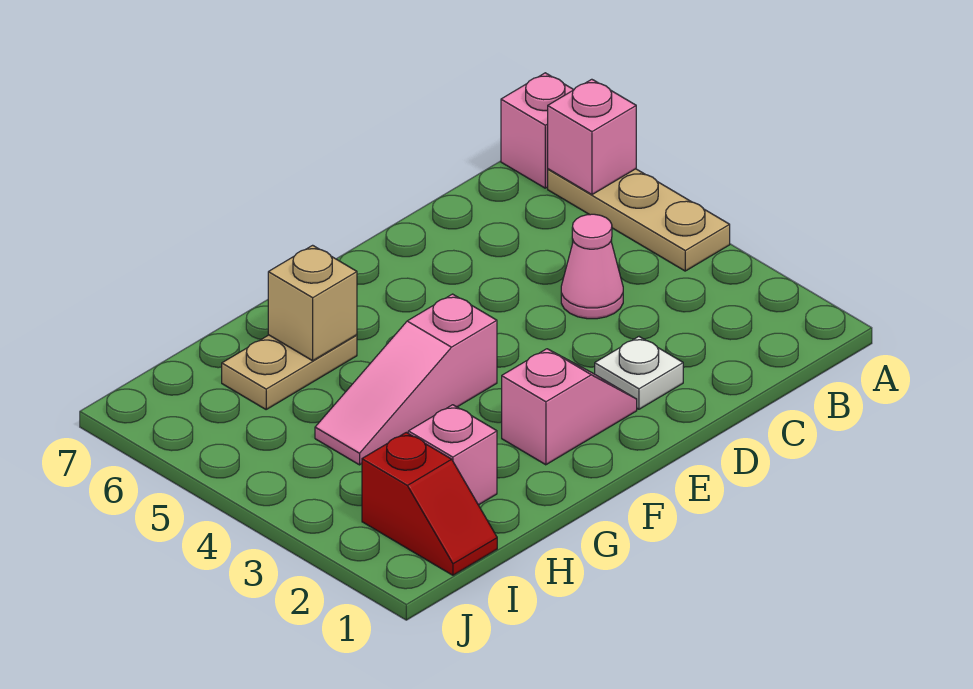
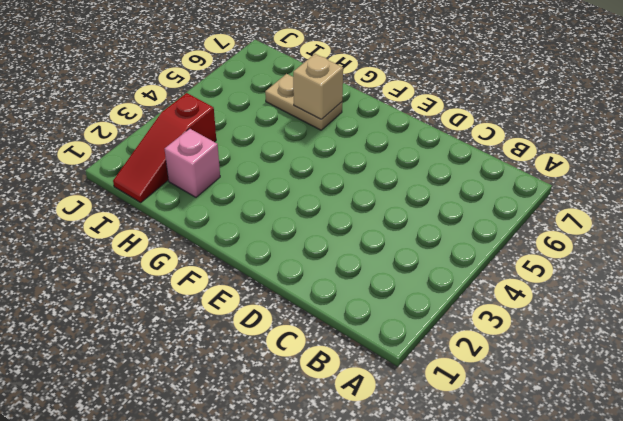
red 1x3 slope [113,93,216,202] -> red 1x2 slope [362,432,497,575]
none -> tan 1x3 plate [548,169,730,271]
none -> pink 1x1 brick [501,73,574,188]

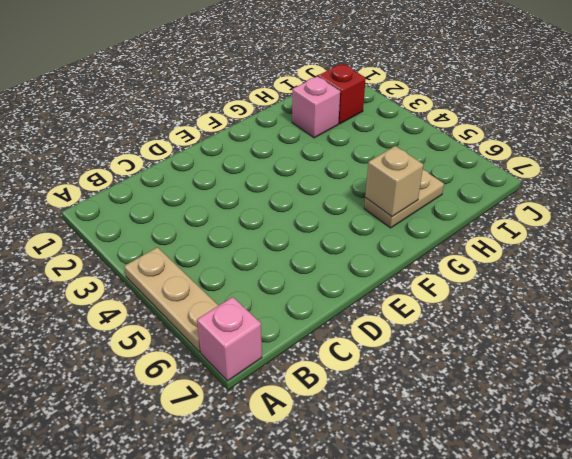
none -> pink 1x1 cone [561,214,623,319]
none -> white 1x1 plate [595,337,683,409]

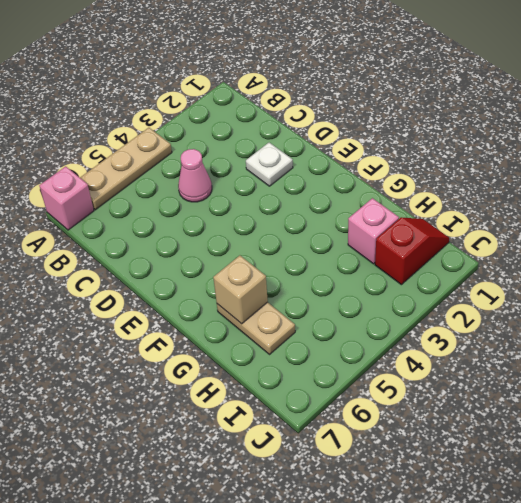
none -> pink 1x2 slope [502,349,637,465]
none -> pink 1x3 slope [315,294,497,465]

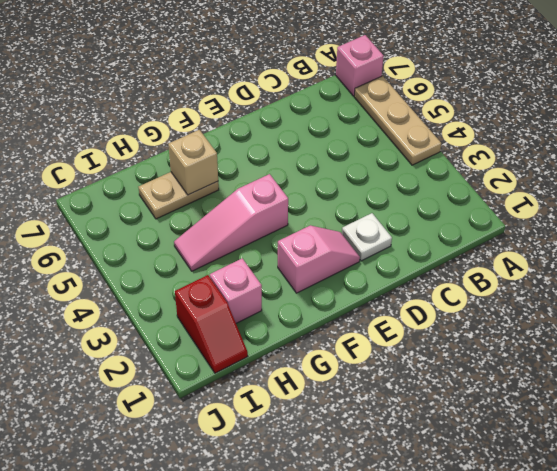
none -> pink 1x1 cone [561,214,623,319]
none -> pink 1x1 brick [548,79,636,195]

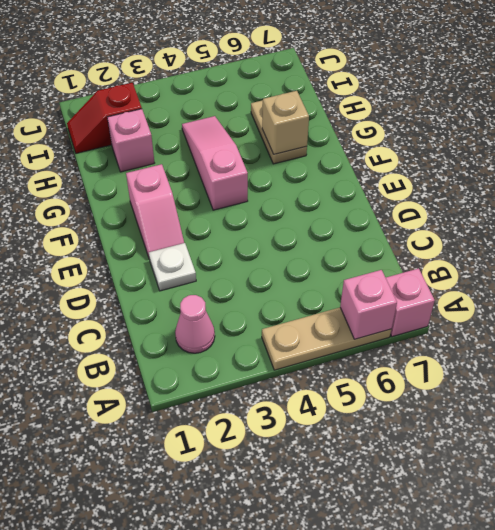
pink 1x1 cone [175,295,215,353] -> pink 1x1 cone moved to [561,214,623,319]

